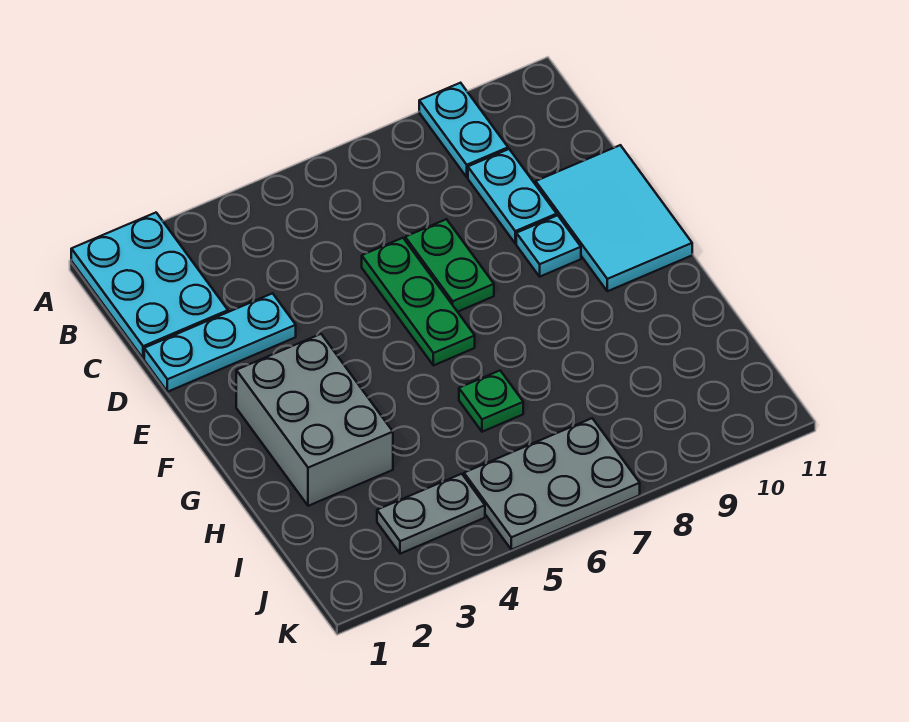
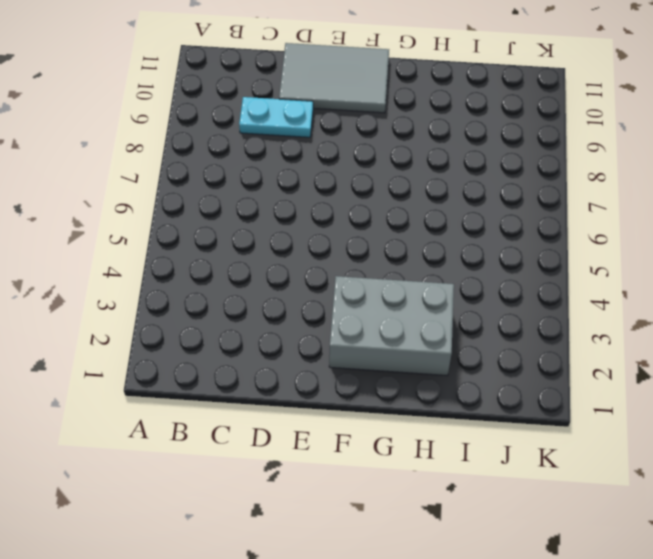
grey 2x3 tile [279,43,389,113] -> cyan 2x3 tile [536,145,692,291]
none -> cyan 2x3 plate [71,213,228,359]
none -> cyan 1x2 plate [419,83,508,177]
none -> cyan 1x3 plate [144,293,296,392]

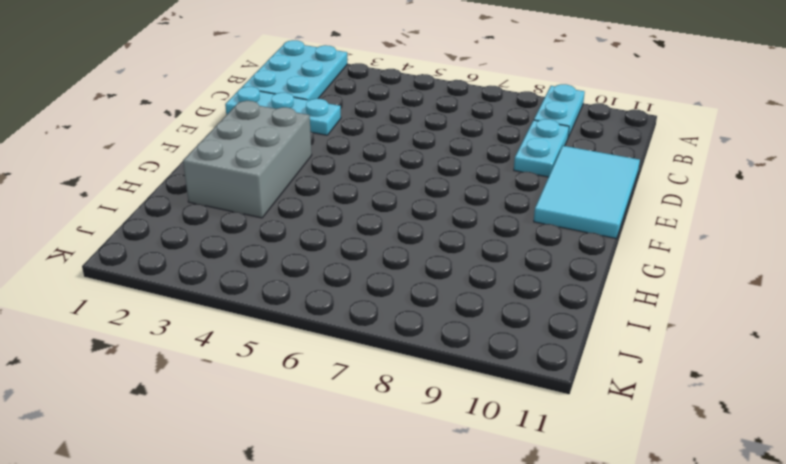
none -> green 1x3 plate [362,238,475,365]
none -> green 1x2 plate [405,219,494,312]
none -> cyan 1x1 plate [516,215,581,277]

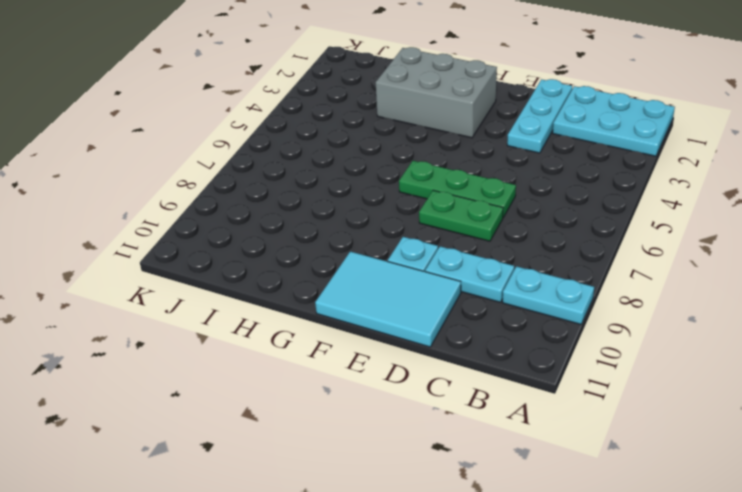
none -> green 1x1 plate [459,371,523,432]
none -> grey 1x2 plate [377,474,485,554]
none -> grey 2x3 plate [464,418,640,550]

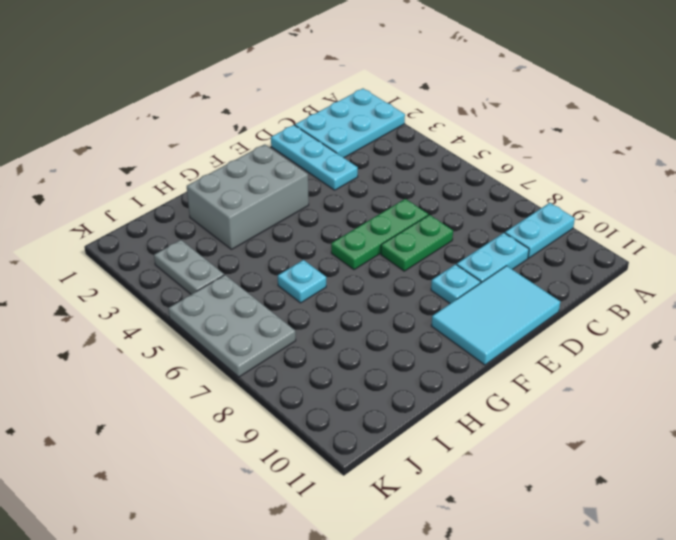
cyan 1x1 plate [278,260,326,303] -> green 1x1 plate [459,371,523,432]

